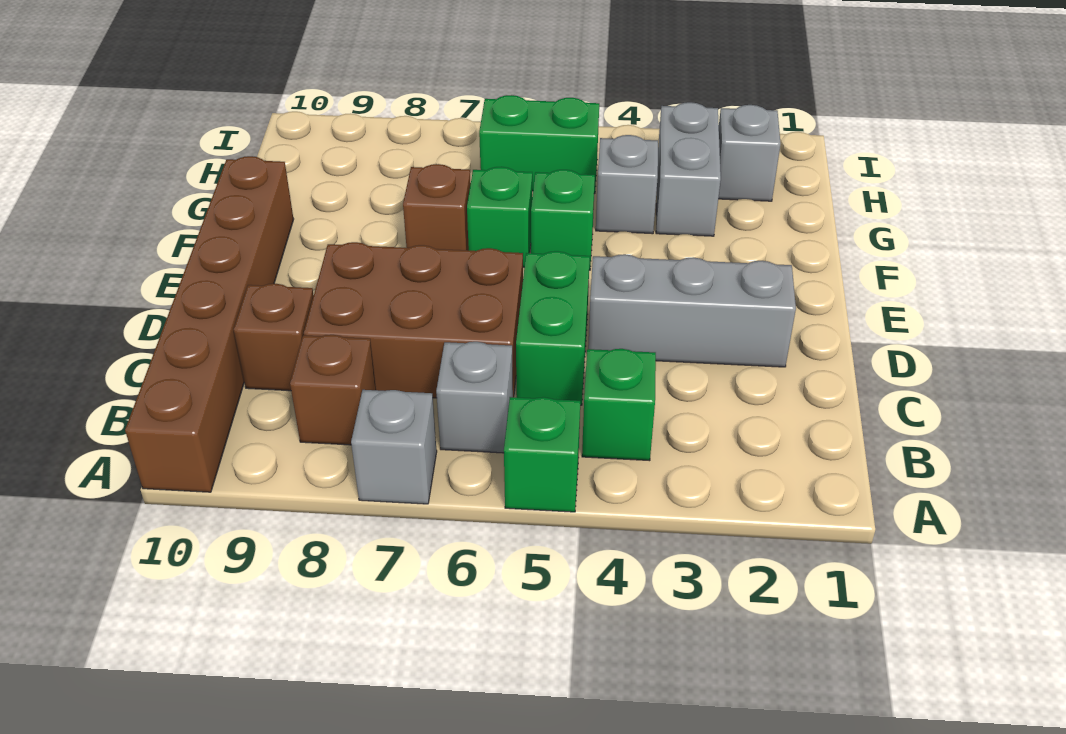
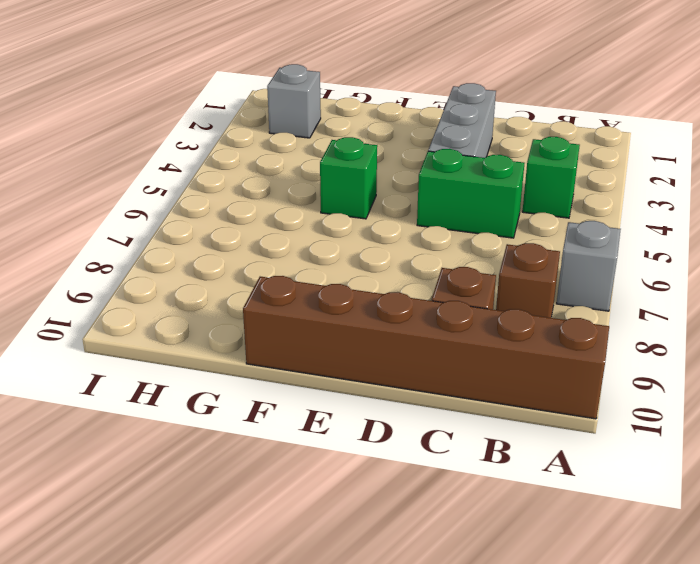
none -> green 1x1 brick [504,397,580,512]
none -> grey 1x1 brick [436,342,513,453]
none -> brown 2x3 brick [304,242,523,398]

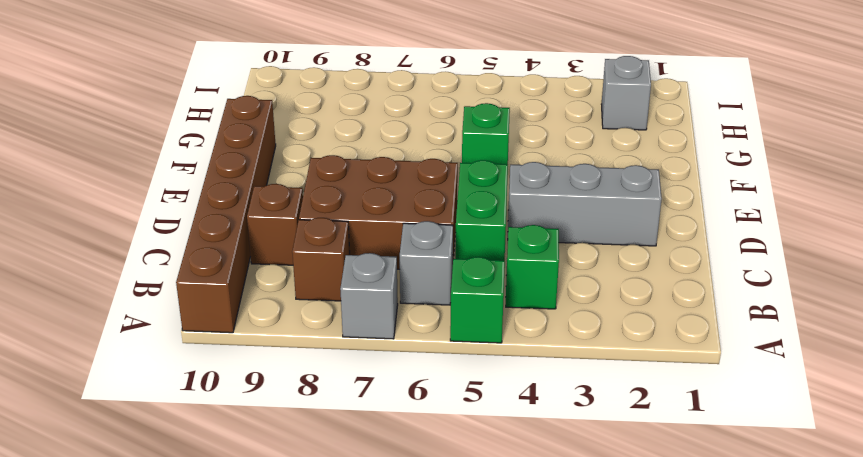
none -> green 1x1 brick [467,167,532,267]
none -> brown 1x1 brick [403,164,471,251]
none -> grey 1x2 brick [656,102,721,236]

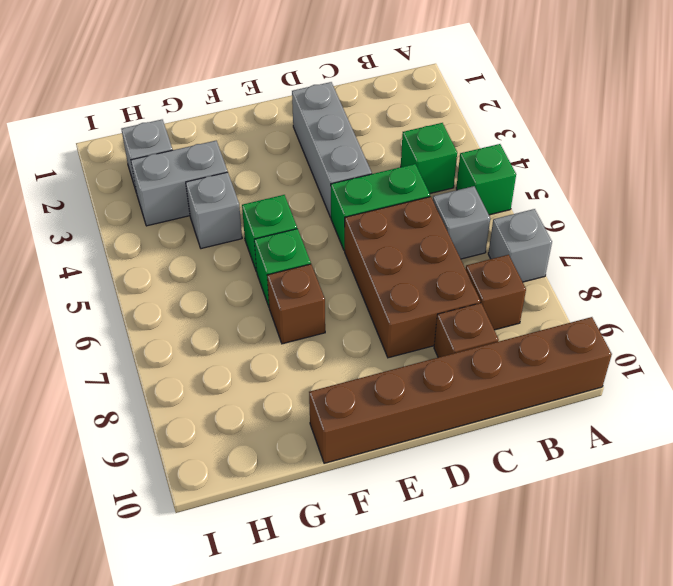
none -> green 1x2 brick [479,95,599,194]

